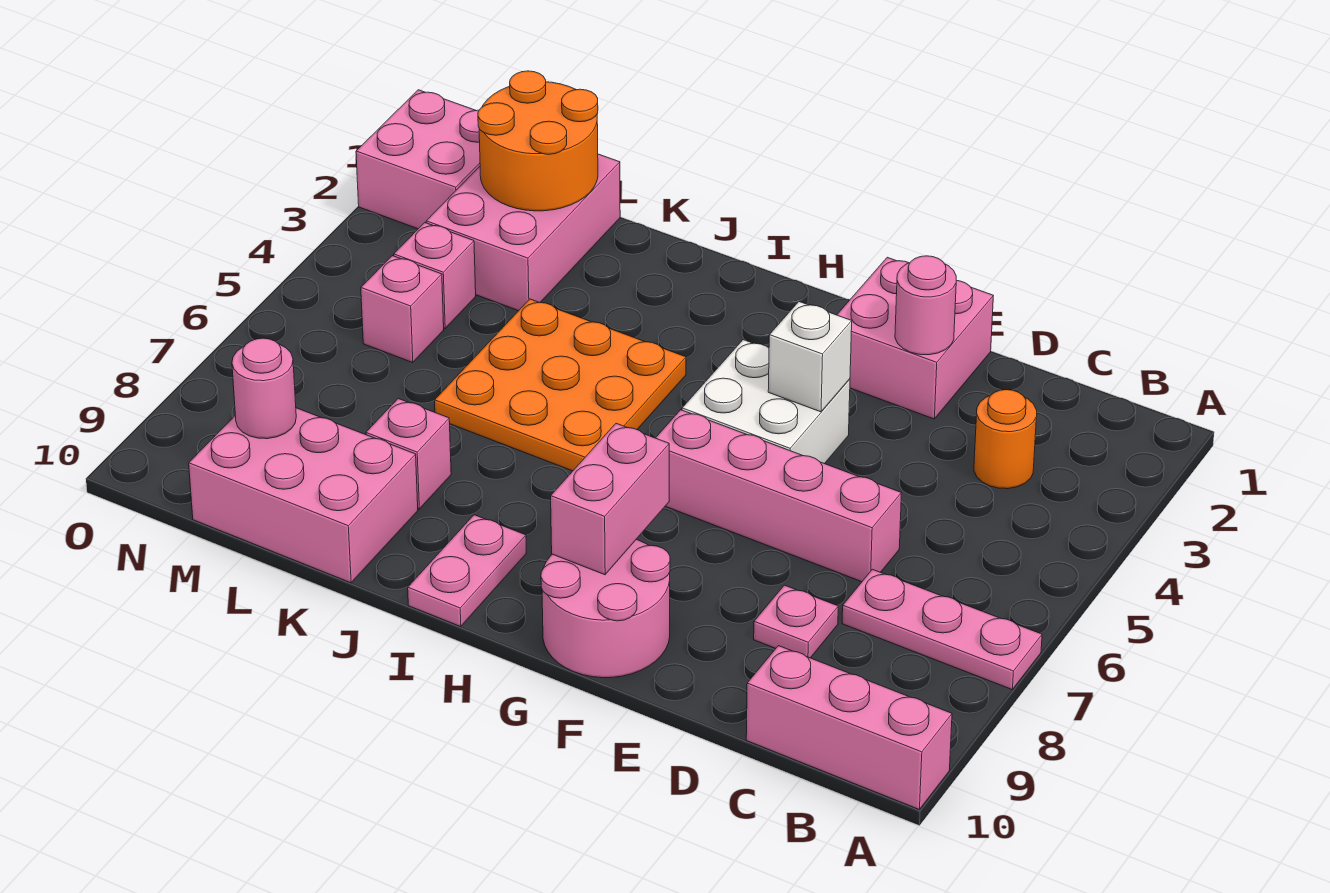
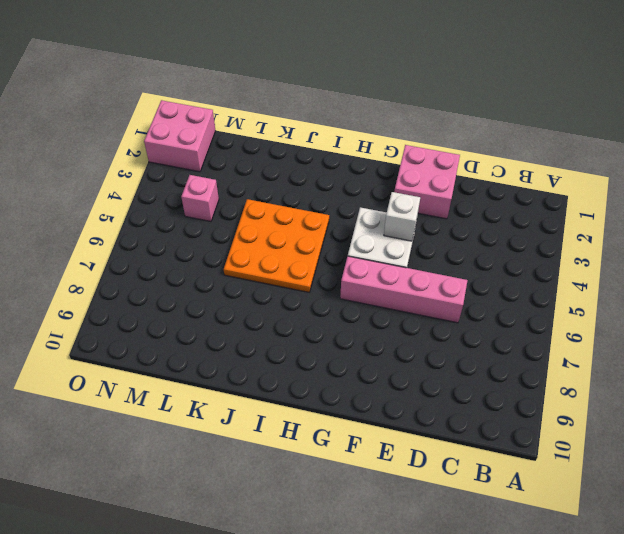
none -> pink 1x3 plate [842,569,1042,690]
none -> pink 1x3 brick [746,646,952,810]
none -> orange 1x1 round brick [974,390,1037,489]

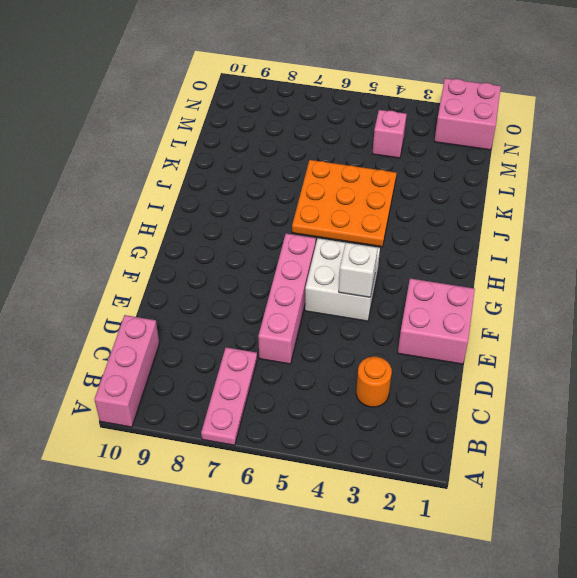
none -> pink 1x1 plate [754,585,838,658]
none -> pink 2x2 round brick [541,539,670,678]
none -> pink 1x2 plate [408,515,526,627]

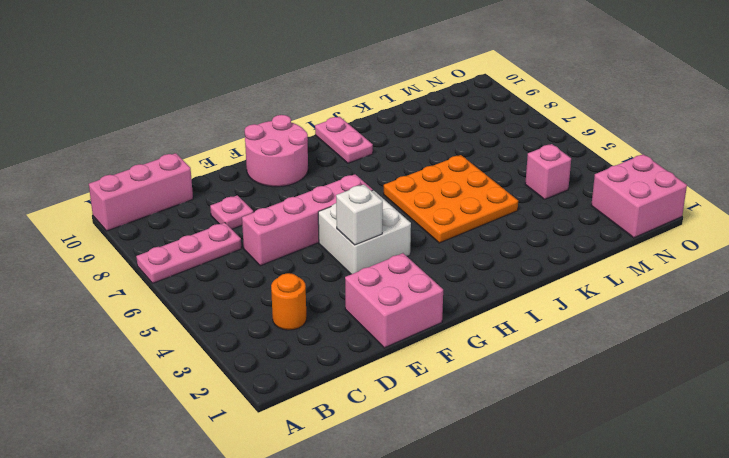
none -> pink 1x1 brick [366,399,451,509]
none -> pink 2x3 brick [189,408,418,583]
none -> pink 2x3 brick [426,154,620,311]

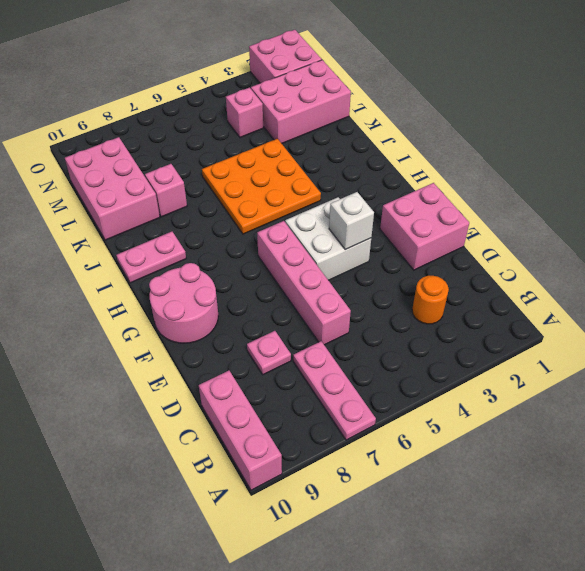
none -> pink 1x1 brick [361,256,444,363]
none -> pink 1x1 round brick [895,256,956,355]
none -> pink 1x2 brick [551,423,669,575]

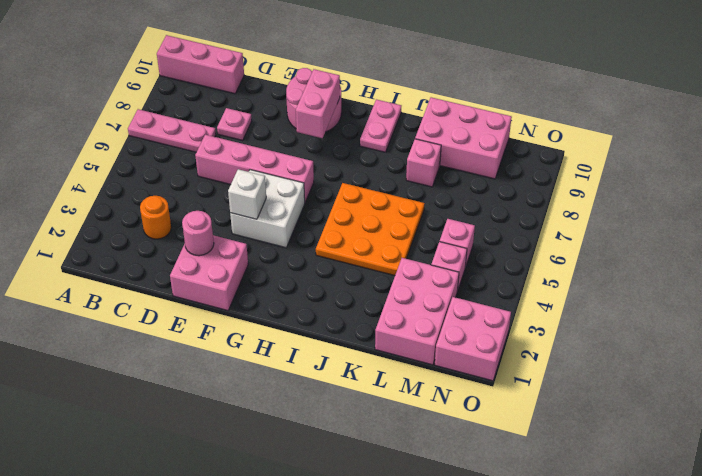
none -> orange 2x2 round brick [478,71,598,211]
none -> pink 1x1 round brick [232,338,296,439]

